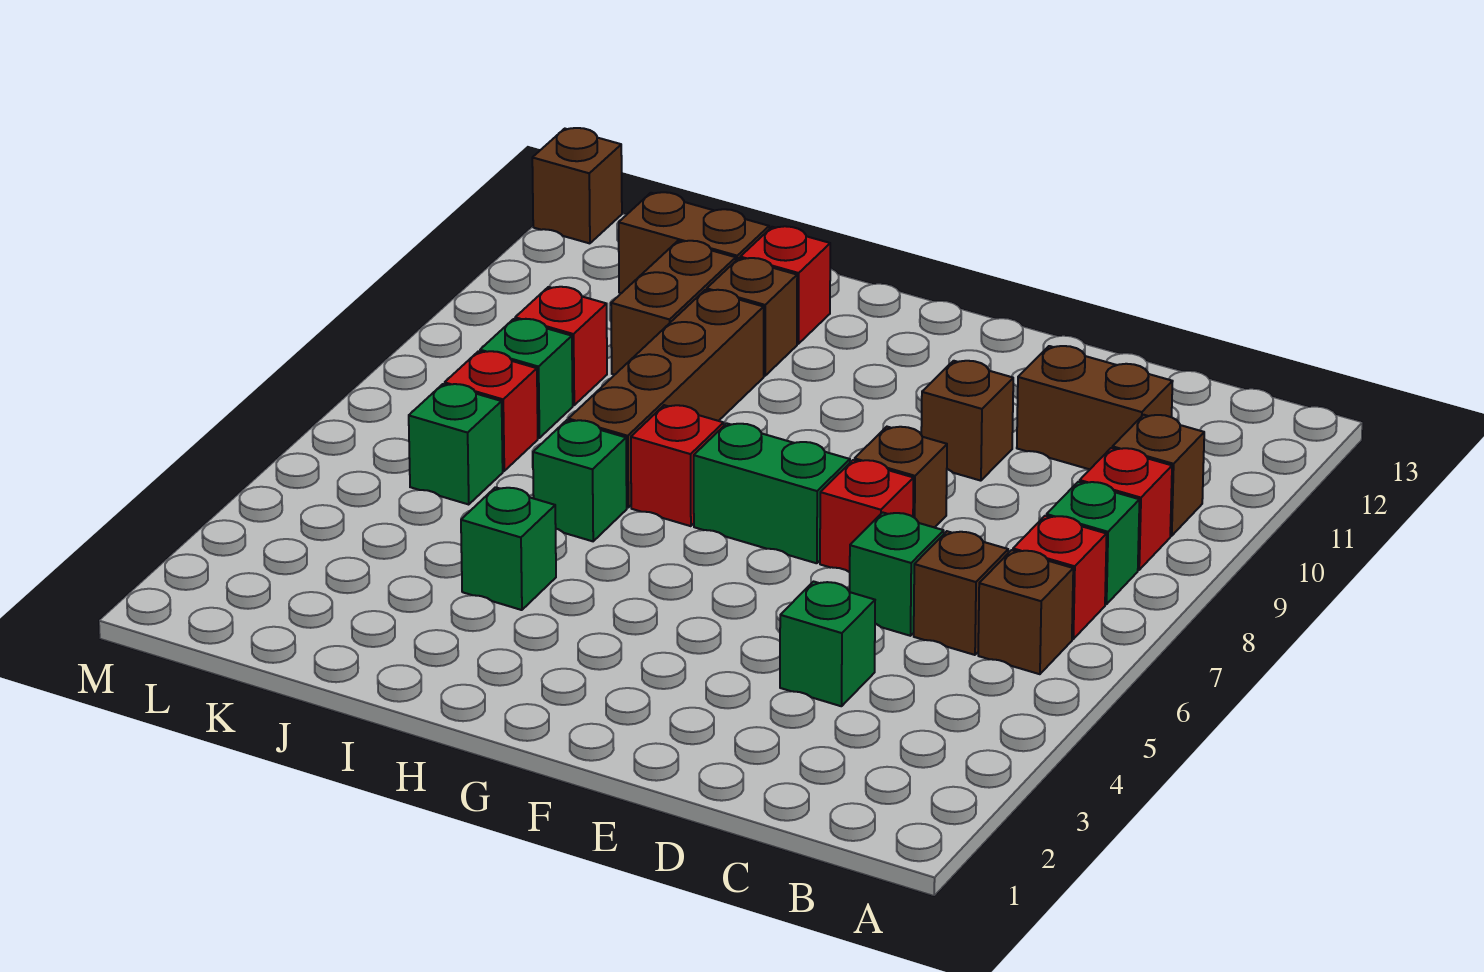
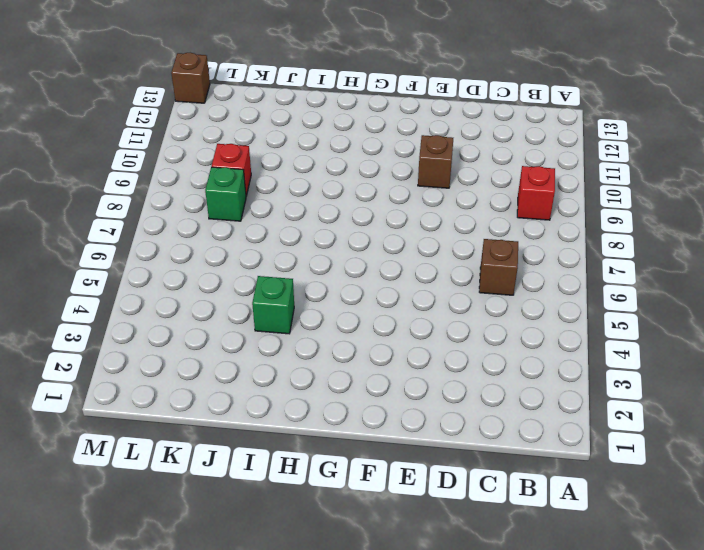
none -> brown 1x1 brick [978,550,1073,674]
none -> red 1x1 brick [1013,516,1107,639]
none -> green 1x1 brick [1047,482,1139,604]

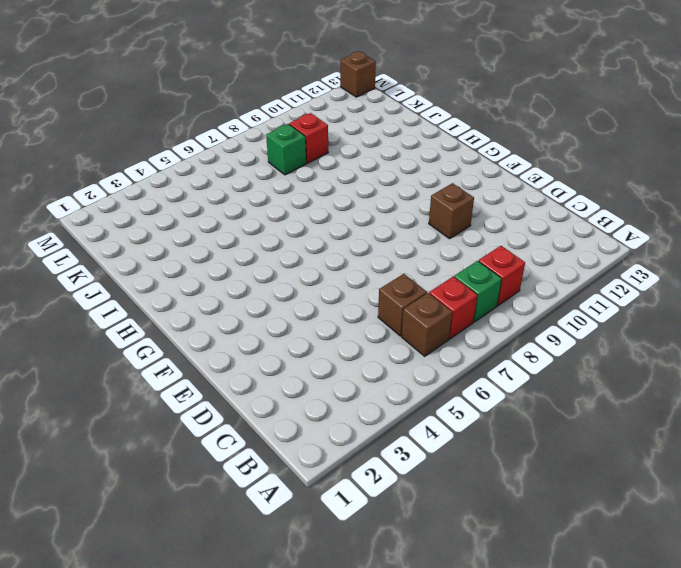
none -> brown 1x1 brick [1112,415,1204,536]
none -> brown 1x2 brick [1017,346,1173,469]
none -> green 1x1 brick [780,582,875,706]

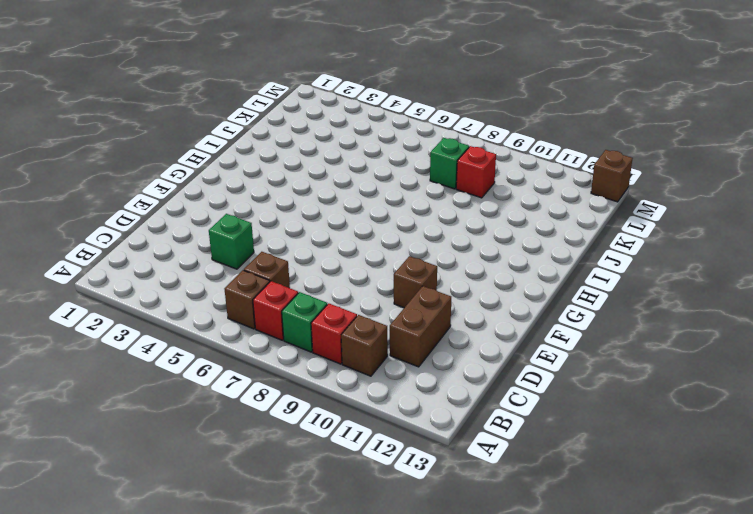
none -> green 1x1 brick [850,512,944,636]
none -> red 1x1 brick [820,460,913,572]
none -> brown 1x1 brick [855,427,947,528]

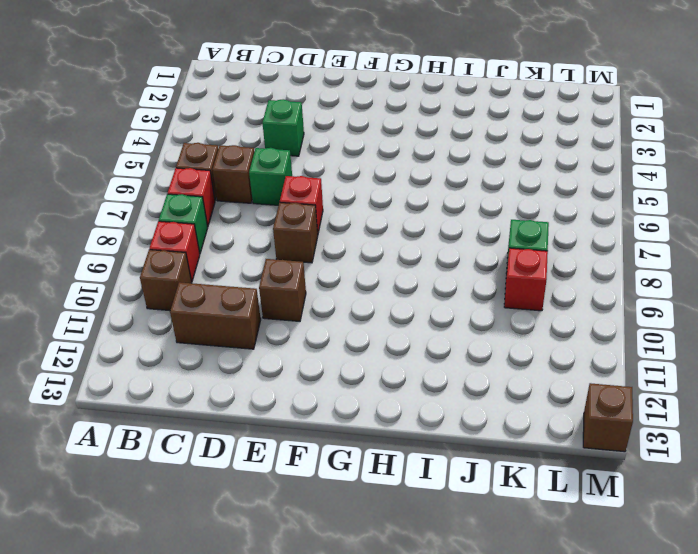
none -> green 1x2 brick [694,423,850,563]
none -> red 1x1 brick [631,405,724,526]
none -> green 1x1 brick [461,487,556,610]

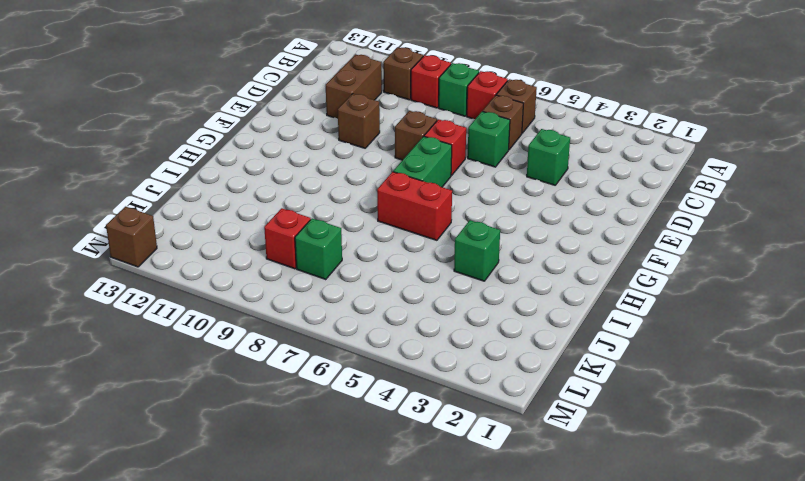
red 1x2 brick [377,172,452,240] -> red 1x1 brick [631,405,724,526]
none -> green 1x1 brick [533,420,627,541]
none -> brown 1x4 brick [568,290,764,508]
none -> brown 1x1 brick [707,258,797,376]

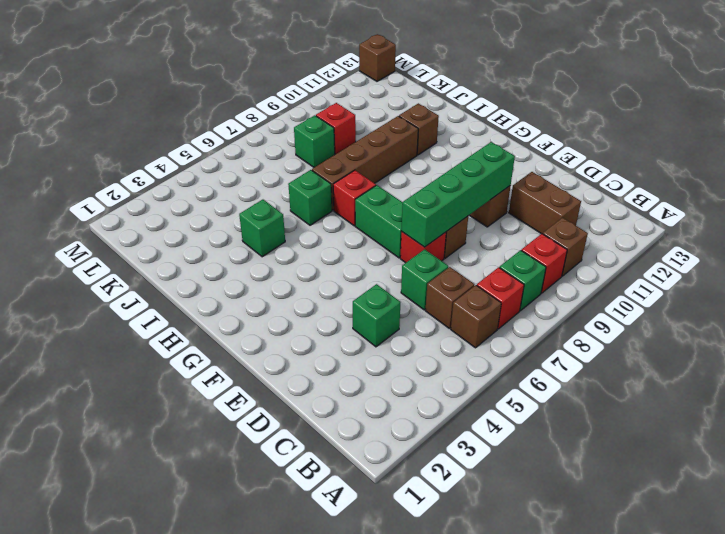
green 1x4 brick [402,142,515,247] -> none
none -> red 1x1 brick [740,226,830,344]
none -> brown 1x2 brick [611,241,736,375]
none -> brown 1x2 brick [619,192,769,293]

